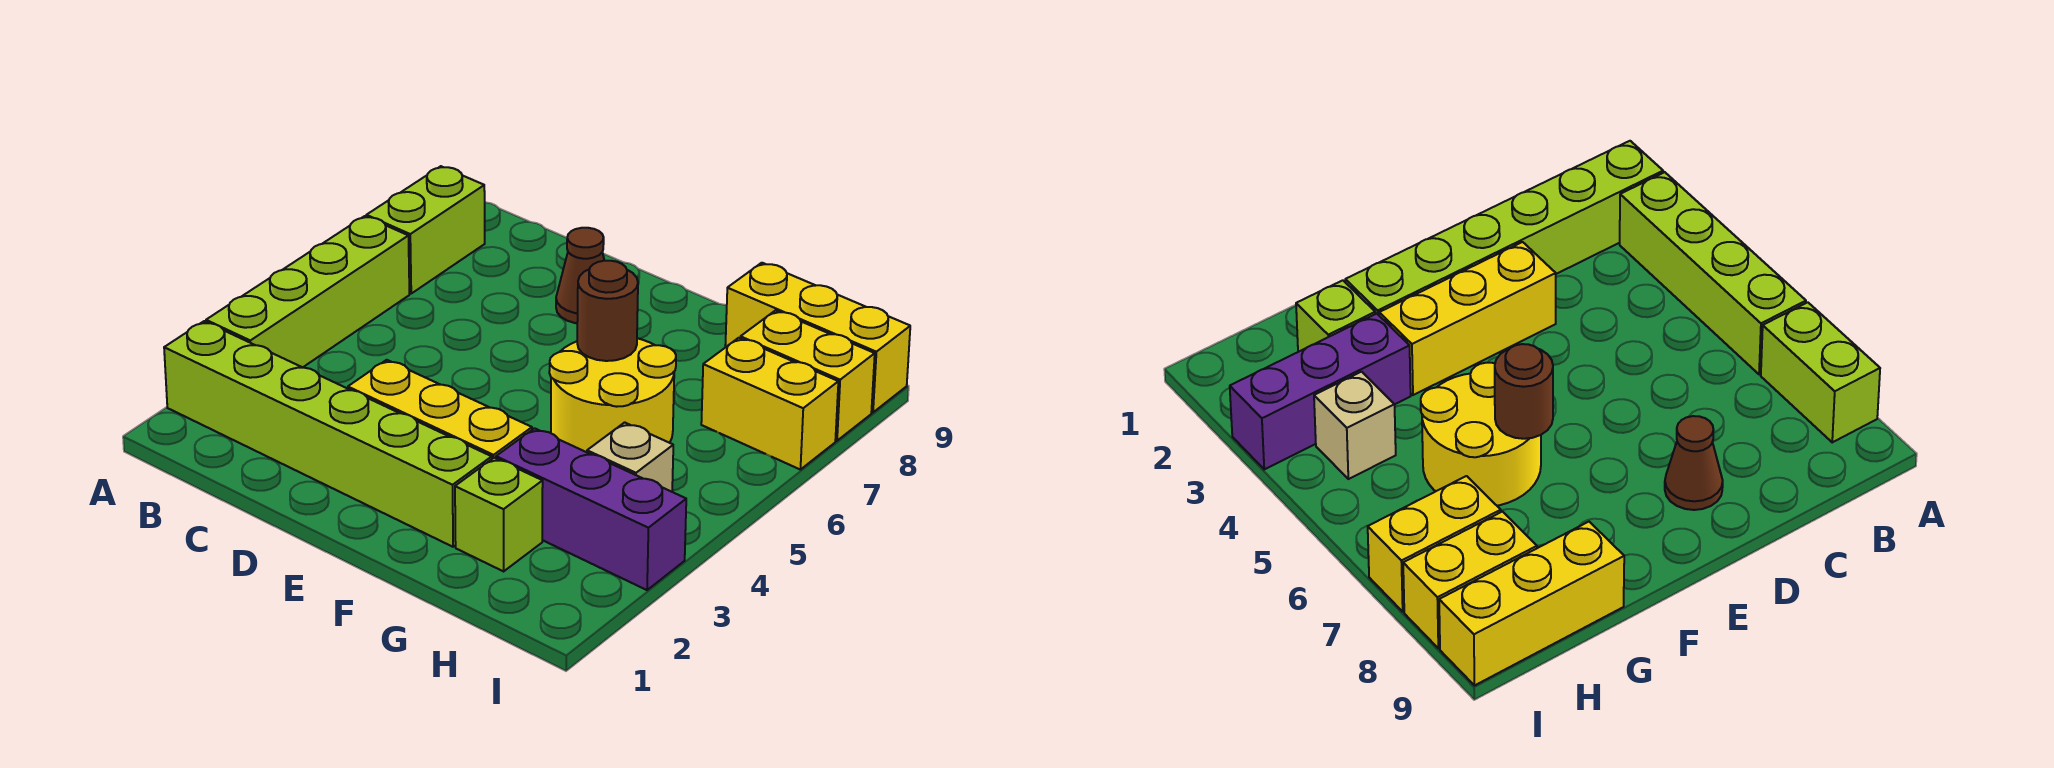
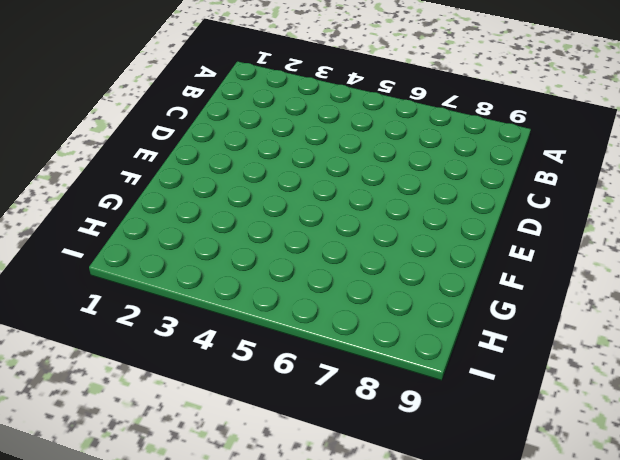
none -> lime 1x6 brick [164,321,492,547]
none -> lime 1x4 brick [206,216,409,367]
none -> lime 1x2 brick [366,166,485,293]

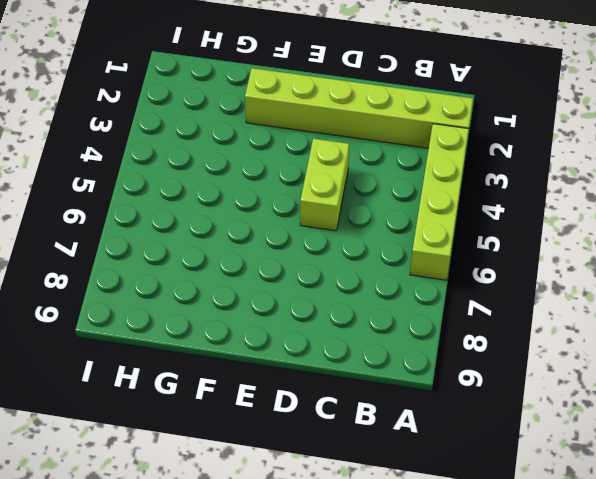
lime 1x2 brick [300,139,349,231] -> lime 1x2 brick moved to [366,166,485,293]
none -> yellow 1x3 brick [348,360,532,459]
none -> brown 1x1 cone [556,228,604,323]
none -> yellow 2x2 round brick [549,338,676,452]

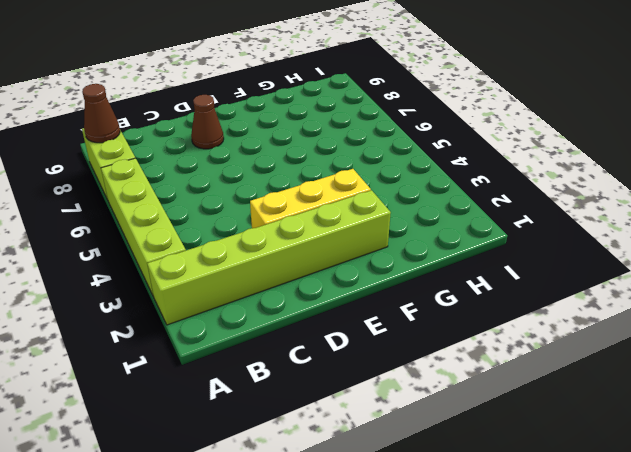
brown 1x1 cone [82,84,120,143] -> none
none -> yellow 2x2 round brick [549,338,676,452]
none -> lime 1x1 brick [455,458,543,571]
none -> purple 1x3 brick [496,428,686,590]

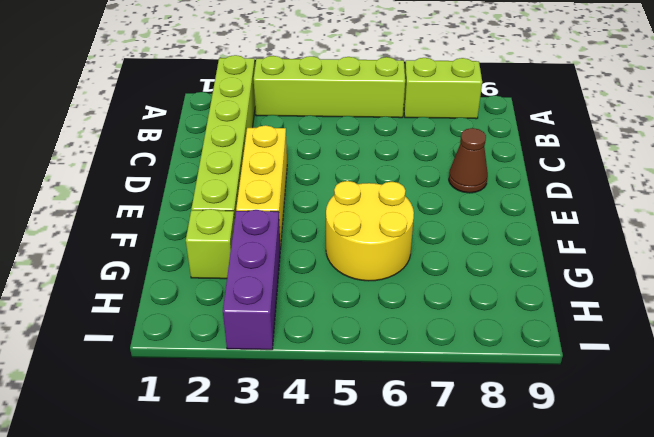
none -> yellow 1x3 brick [725,263,910,412]
none -> tan 1x1 brick [587,422,673,492]
none -> yellow 1x2 brick [701,338,838,469]

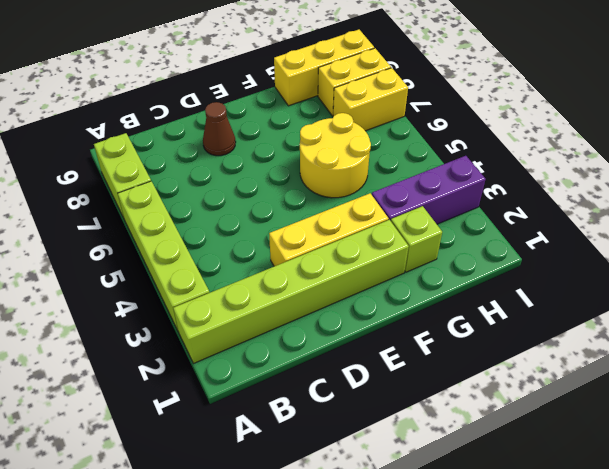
none -> tan 1x1 brick [587,422,673,492]
none -> brown 1x1 round brick [577,261,638,361]

